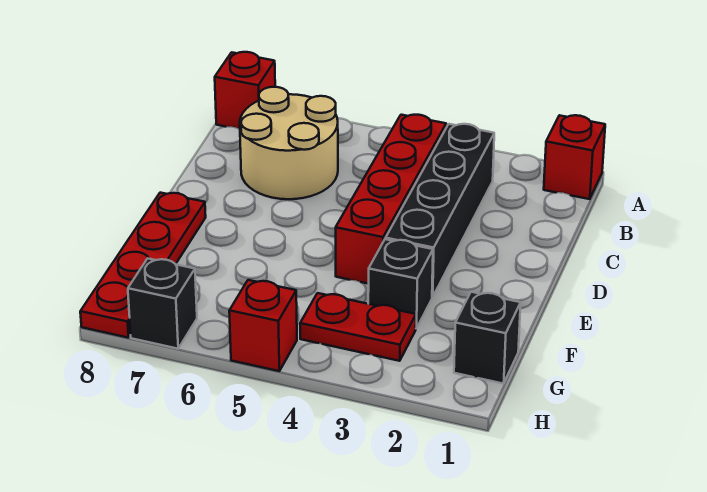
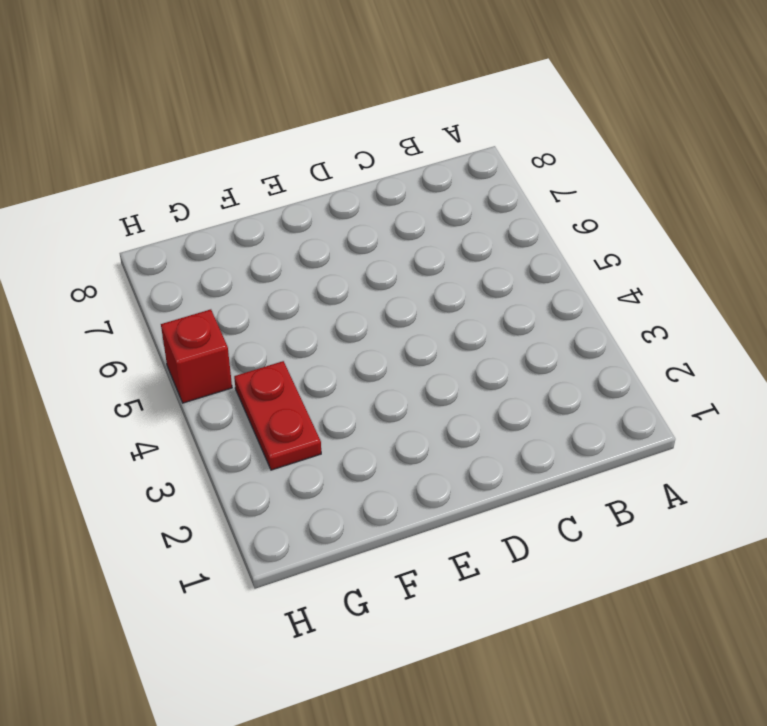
none -> red 1x1 brick [544,115,605,199]
none -> red 1x1 brick [215,52,275,129]

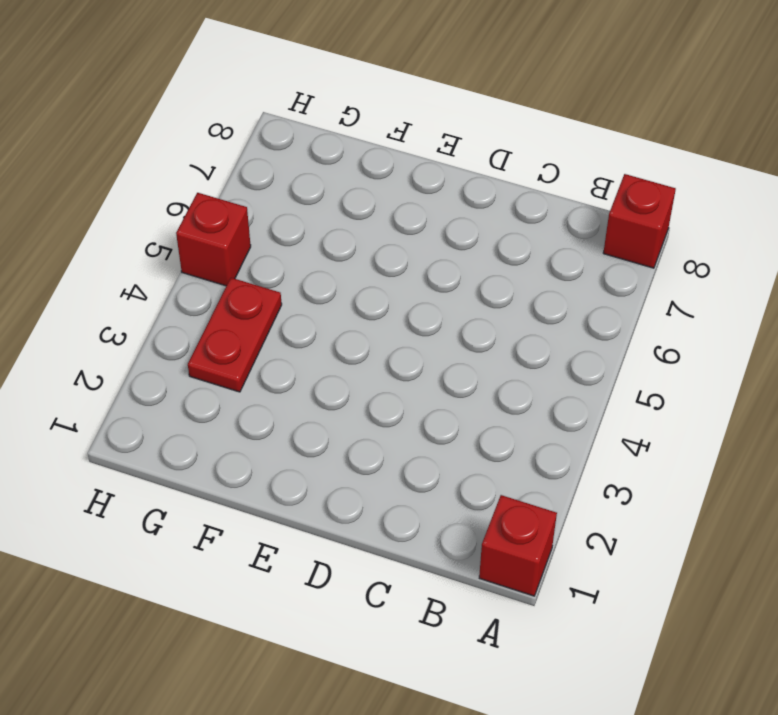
none -> black 1x4 brick [386,124,494,297]
none -> red 1x4 brick [336,115,446,284]

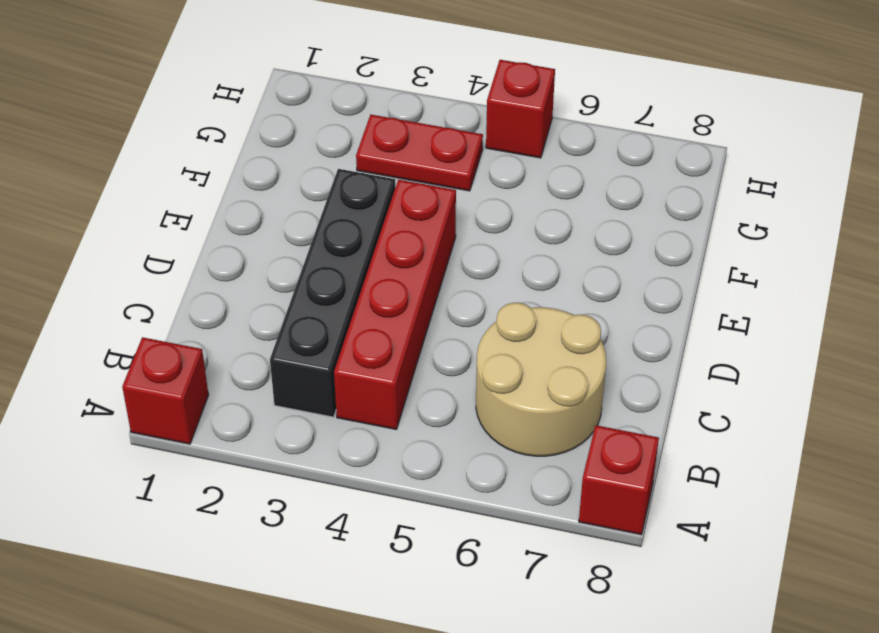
none -> red 1x4 plate [80,193,206,338]
none -> black 1x1 brick [368,239,433,328]

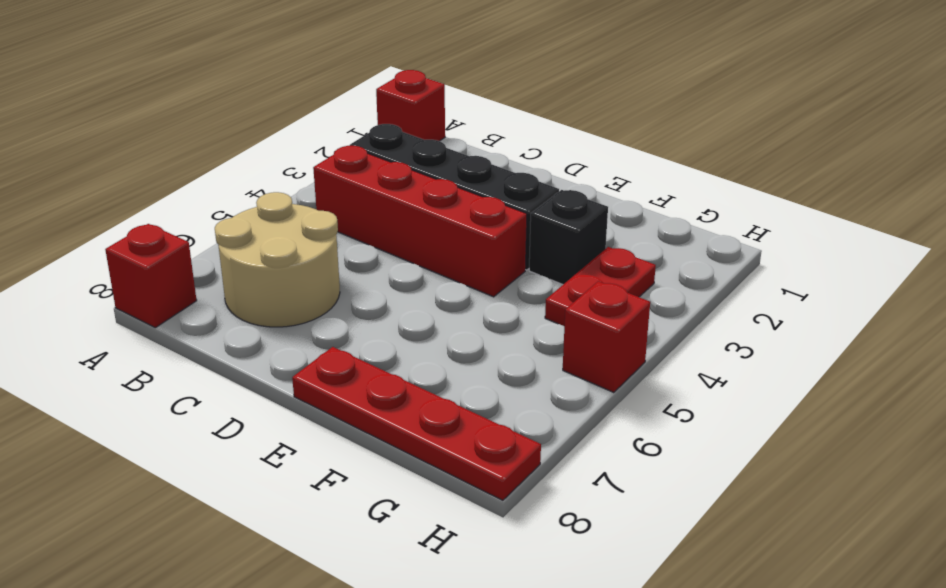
none -> black 1x1 brick [454,292,521,384]
none -> black 1x1 brick [128,258,197,349]

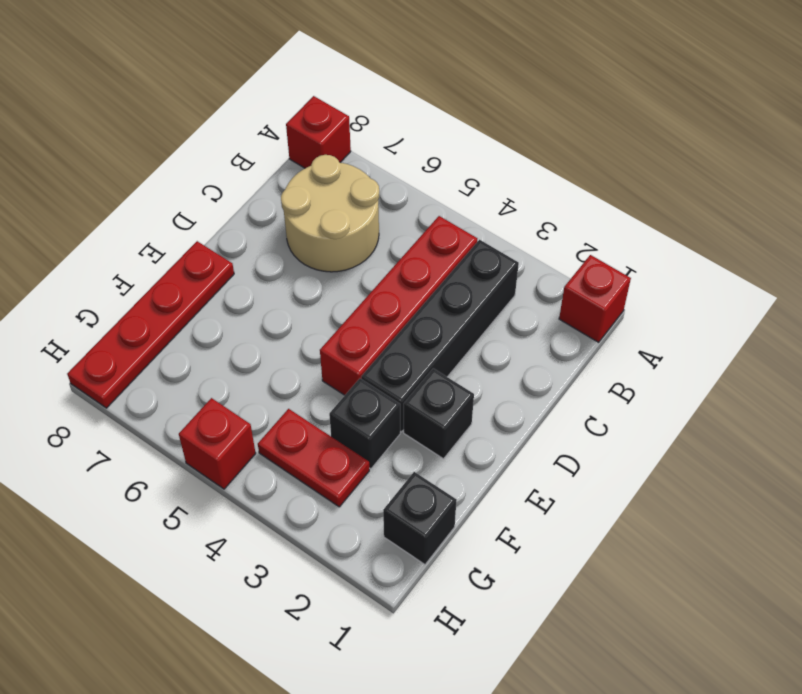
black 1x1 brick [404,368,474,459] -> black 1x1 brick moved to [128,258,197,349]

